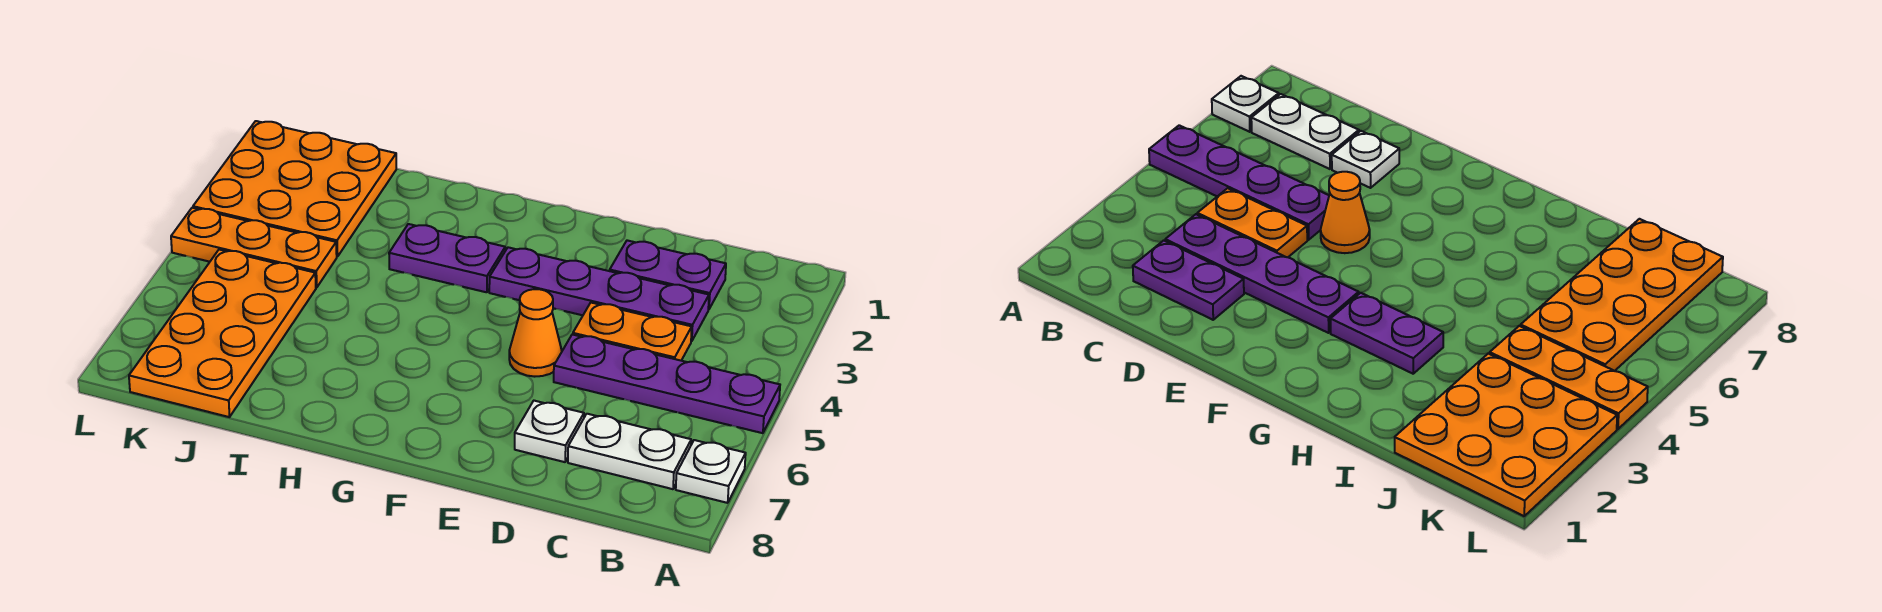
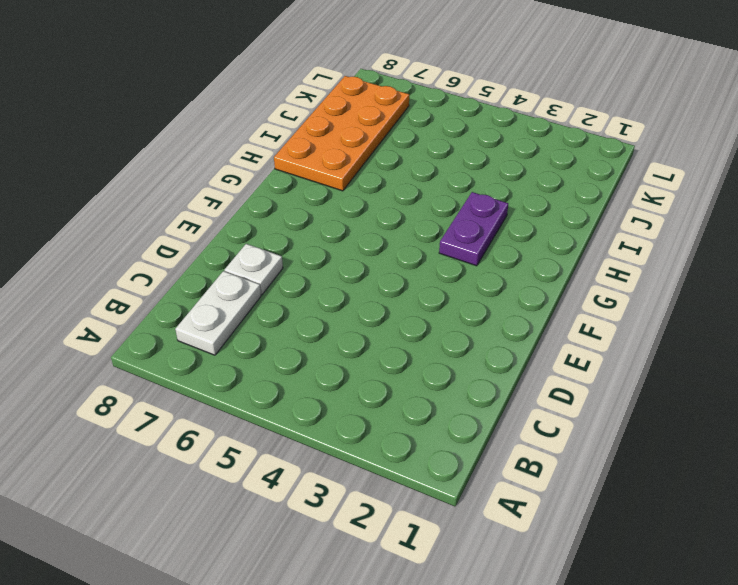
orange 2x4 plate [274,76,409,191] -> orange 2x4 plate turned to [129,250,316,417]
none -> purple 1x4 plate [554,335,780,433]
none -> white 1x1 plate [676,440,746,503]
none -> purple 1x2 plate [610,240,726,309]

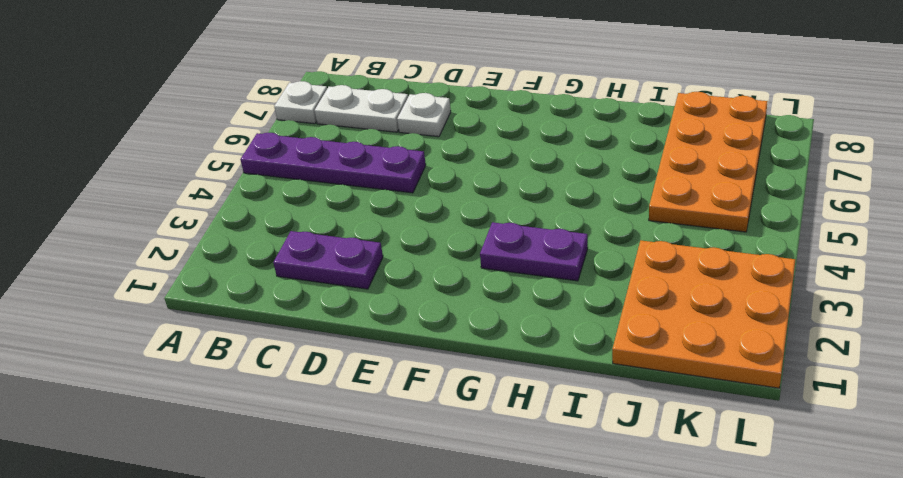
none -> purple 1x4 plate [489,247,709,341]
none -> orange 1x2 plate [573,303,692,360]
none -> orange 1x1 cone [509,289,562,377]

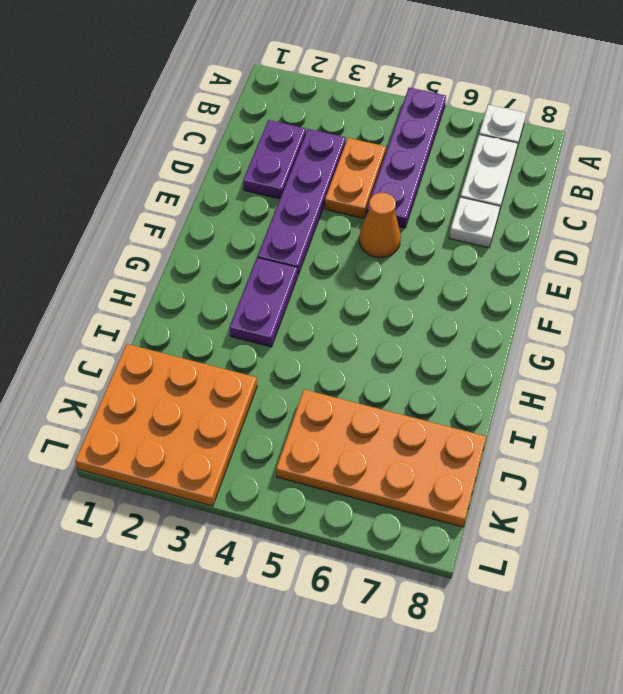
none -> orange 1x3 plate [171,208,337,288]

